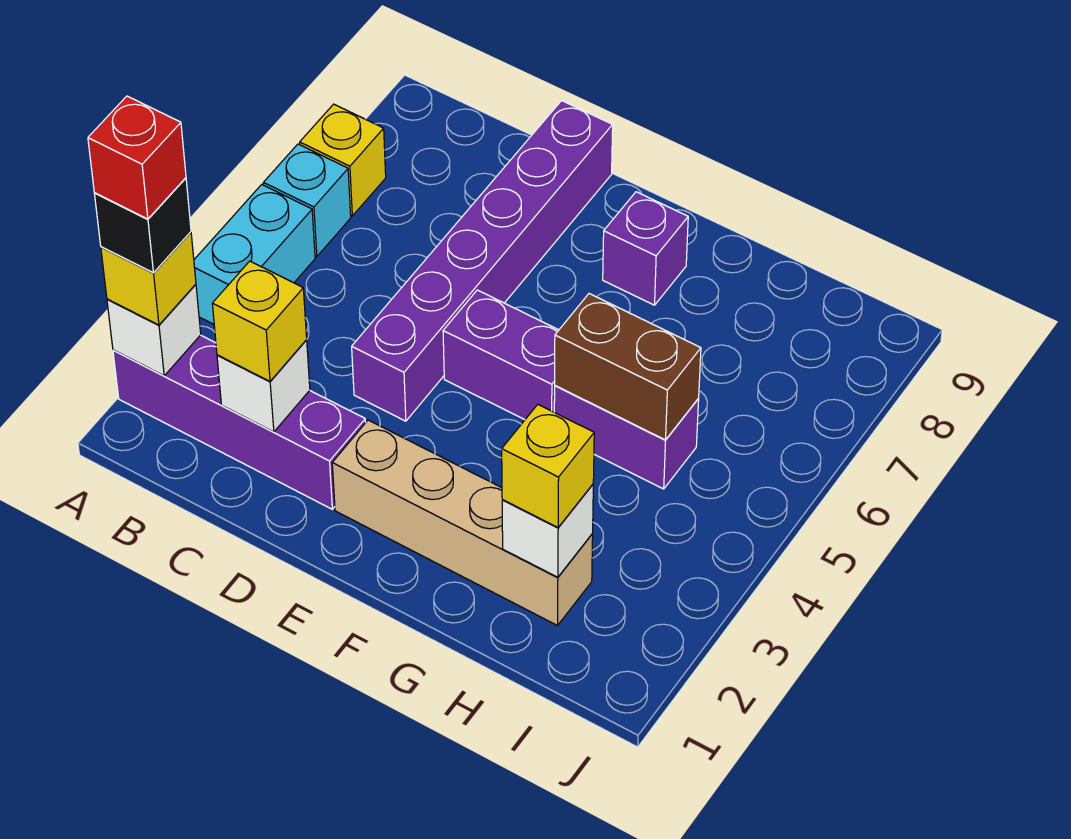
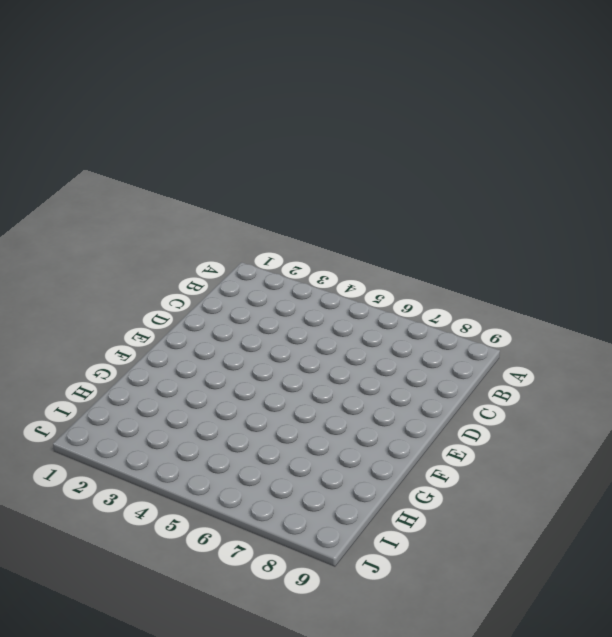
none -> purple 1x4 brick [113,335,366,509]
none -> cyan 1x2 brick [194,185,315,324]
none -> cyan 1x1 brick [263,144,351,257]

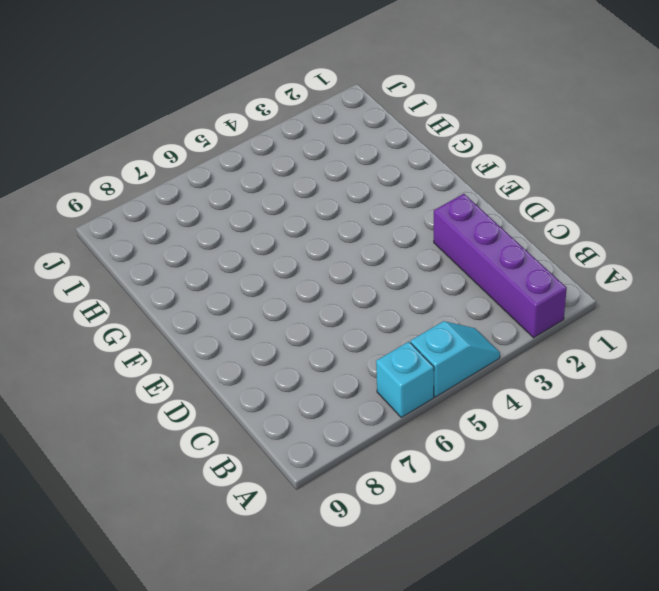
cyan 1x2 slope [411,321,500,397] -> cyan 1x2 brick [194,185,315,324]
none -> yellow 1x1 brick [300,104,386,216]
none -> purple 1x6 brick [352,101,613,421]
none -> tan 1x4 brick [332,420,593,626]

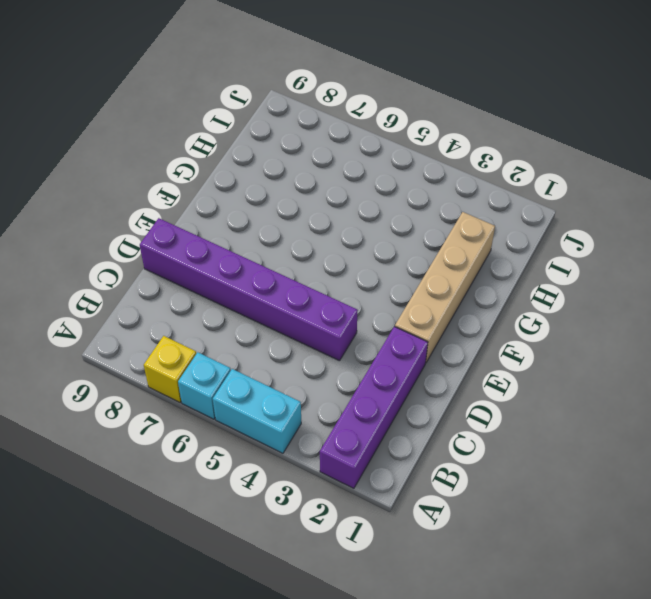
none -> purple 1x2 brick [443,290,559,420]
none -> purple 1x1 brick [603,192,688,305]
none -> purple 1x2 brick [554,386,699,489]

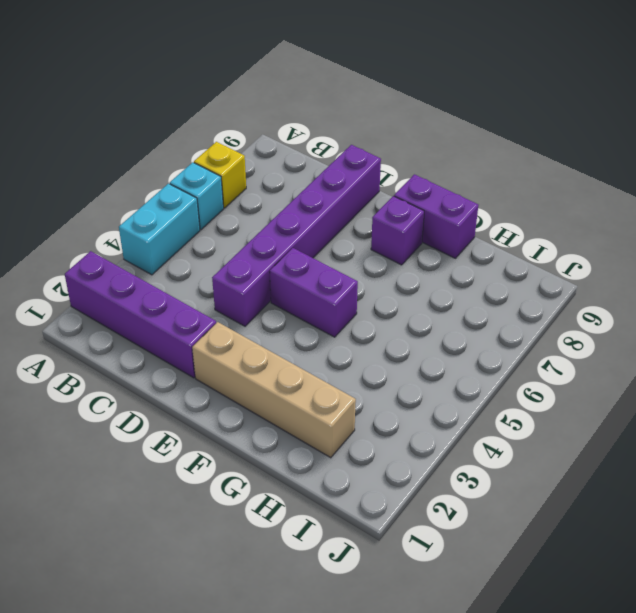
purple 1x2 brick [394,174,478,258] -> purple 1x2 brick moved to [554,386,699,489]
none -> white 1x1 brick [107,284,201,376]
none -> white 1x1 brick [217,340,310,432]
none -> brown 1x2 brick [555,294,701,440]

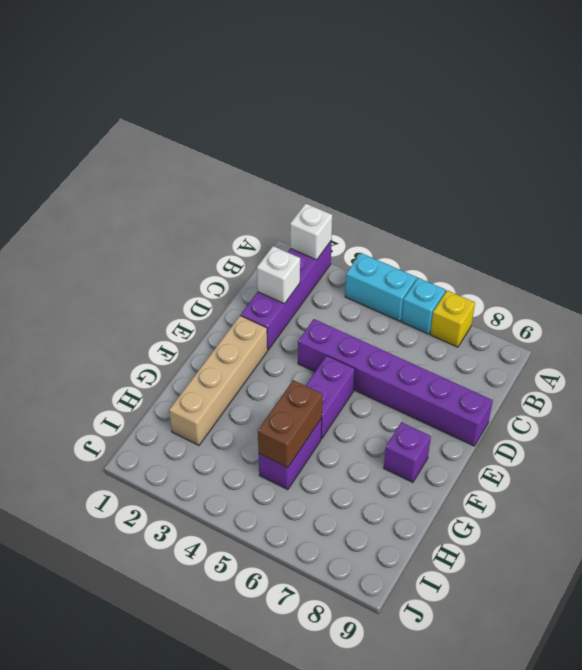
none -> white 1x1 brick [502,484,593,577]
none -> yellow 1x1 brick [101,232,196,325]
none -> yellow 1x1 brick [212,261,307,381]

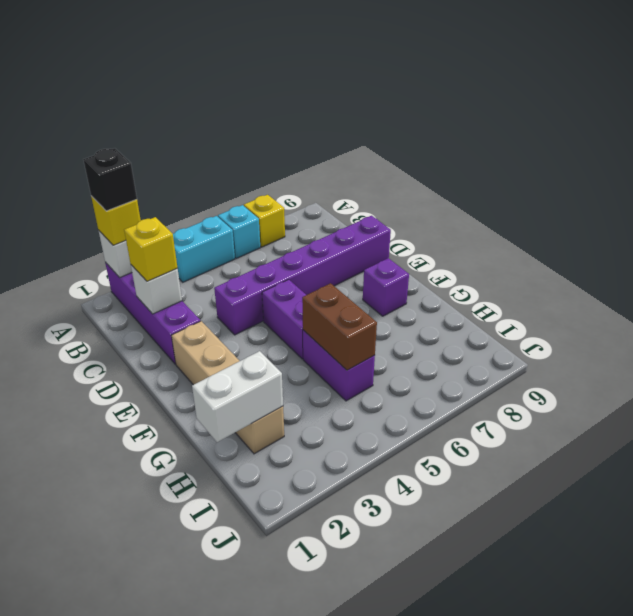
white 1x2 brick [192,351,283,442] -> white 1x1 brick [502,484,593,577]
none -> yellow 1x1 brick [502,405,594,527]
none -> red 1x1 brick [88,96,186,219]

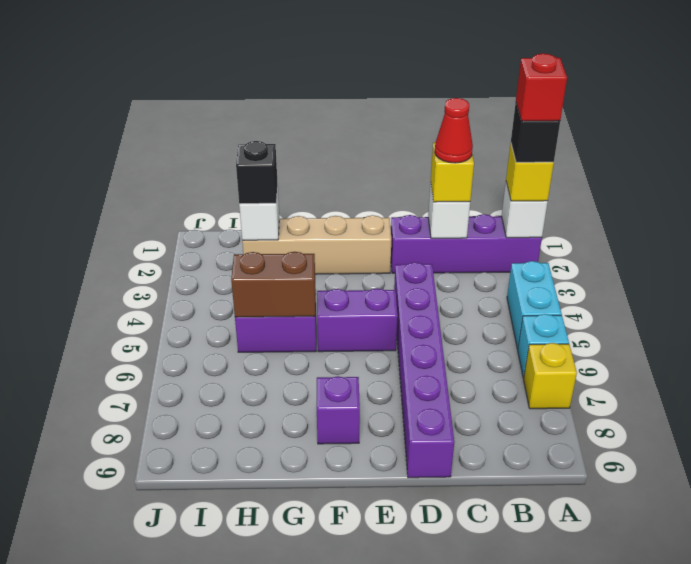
red 1x1 cone [435,98,473,163] -> none
black 1x1 brick [236,141,278,204] -> yellow 1x1 brick [502,405,594,527]

